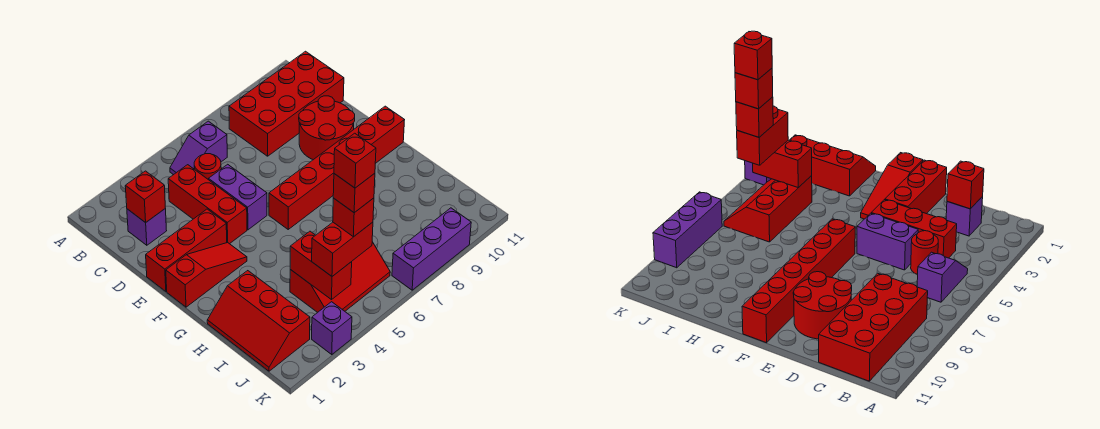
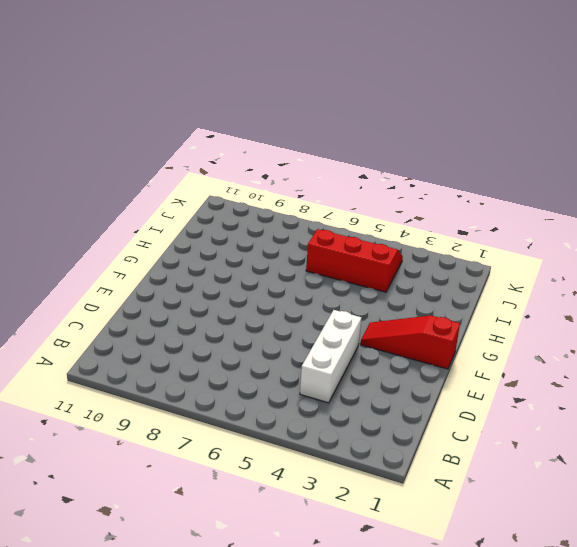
white 1x3 brick [300,310,361,403] -> red 1x3 brick [168,165,247,244]
none -> purple 1x2 slope [170,121,227,175]
none -> red 2x4 brick [229,51,344,156]
none -> purple 1x1 brick [127,208,167,245]

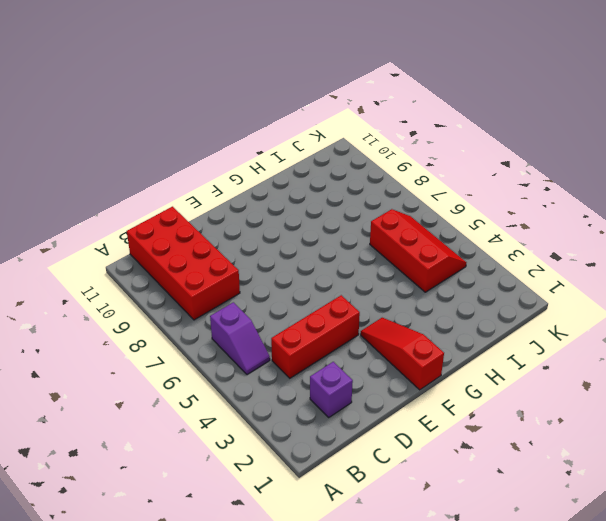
none -> red 1x1 round brick [194,154,221,180]
none -> purple 1x2 brick [209,164,267,230]
none -> red 2x2 round brick [299,96,355,160]

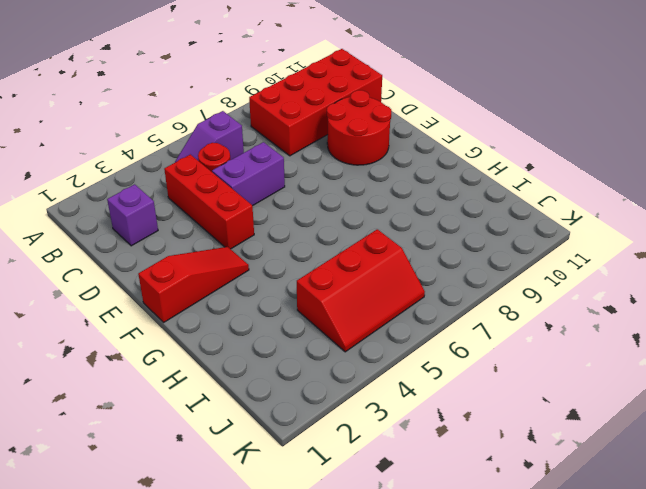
purple 1x2 brick [212,142,285,206] -> purple 1x2 brick turned to [209,164,267,230]
none -> red 1x3 brick [146,209,227,291]
none -> red 1x6 brick [269,106,404,229]
none -> red 2x3 slope [207,271,310,371]

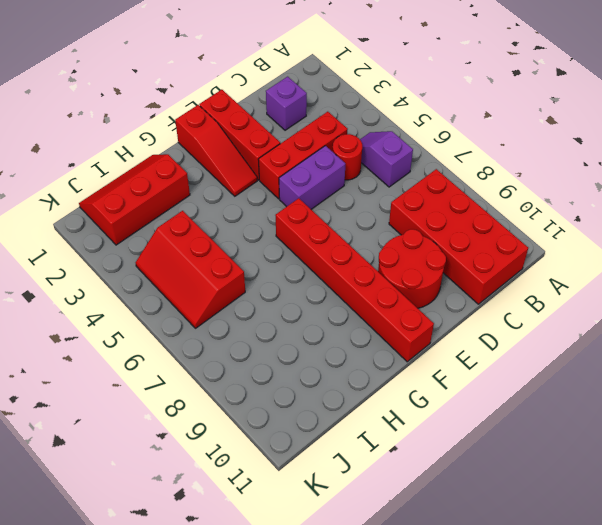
none -> purple 1x1 brick [312,302,352,355]
none -> purple 1x3 brick [392,208,471,290]
none -> red 1x1 brick [125,171,165,223]

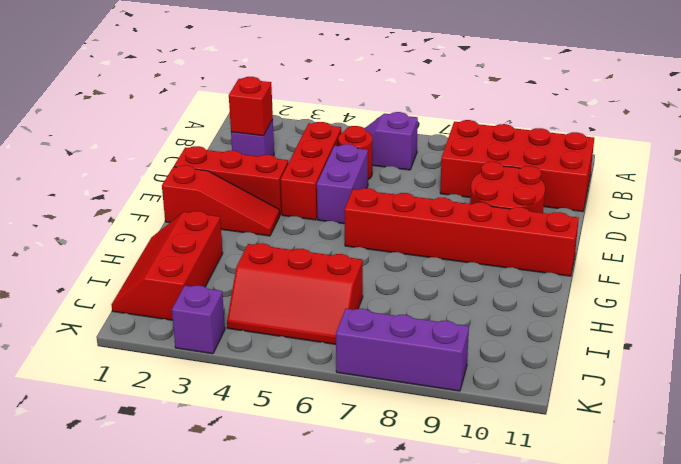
none -> red 1x2 brick [290,231,352,300]
none -> red 1x2 brick [312,222,373,276]
none -> red 1x1 brick [333,198,374,237]

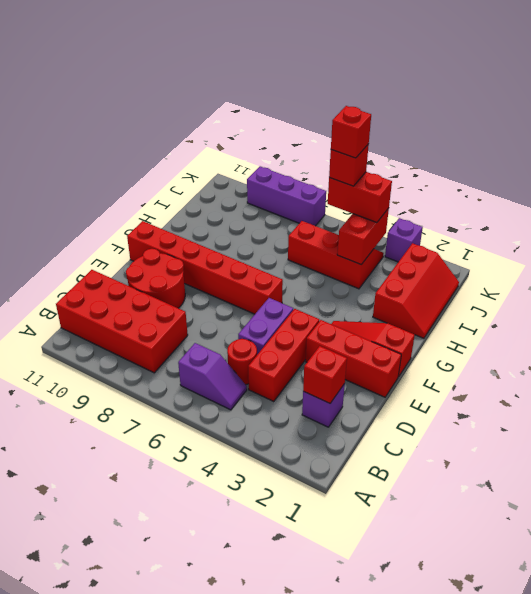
none -> red 1x1 brick [334,133,376,188]

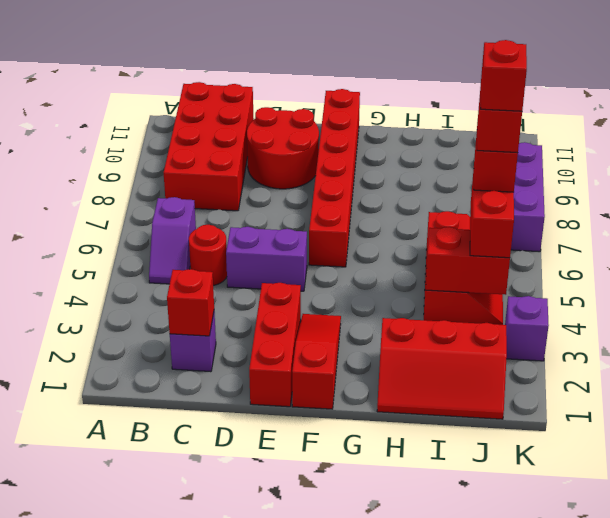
none -> red 1x3 brick [168,165,247,244]

